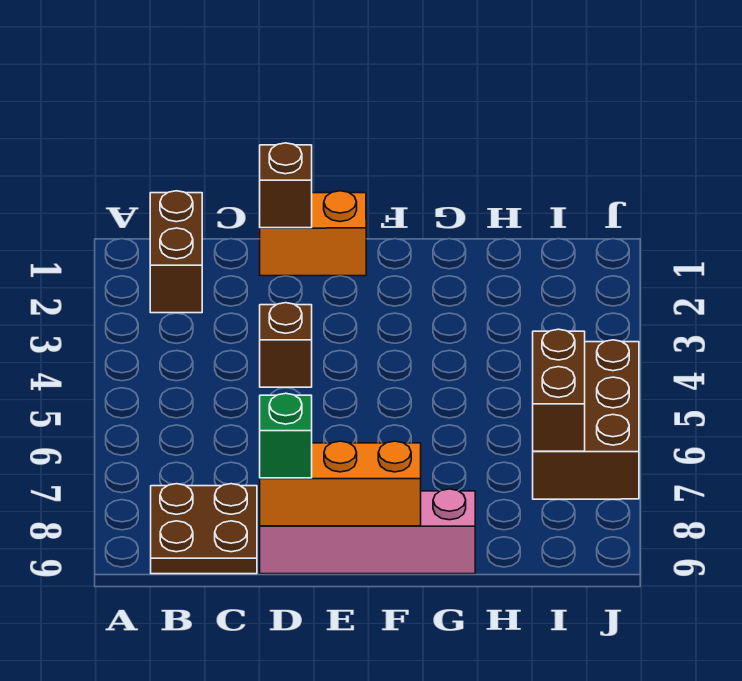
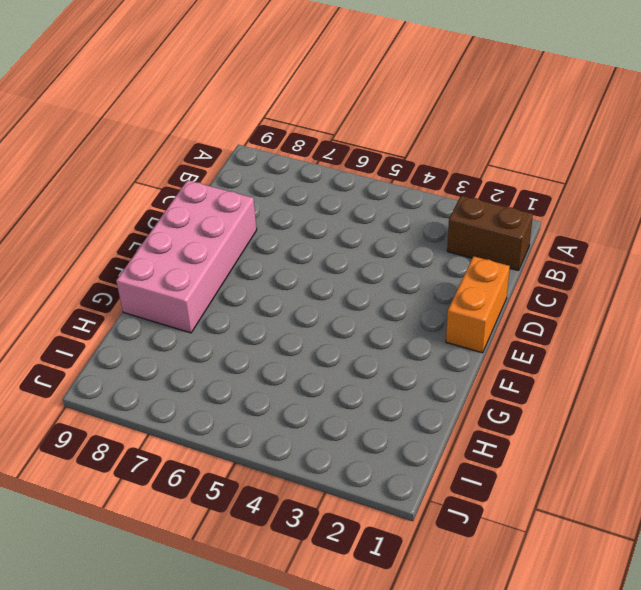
pink 2x4 brick [116,180,257,333] -> pink 1x4 brick [260,489,475,574]
none -> brown 2x2 plate [151,484,257,574]
none -> brown 1x1 brick [260,303,312,387]

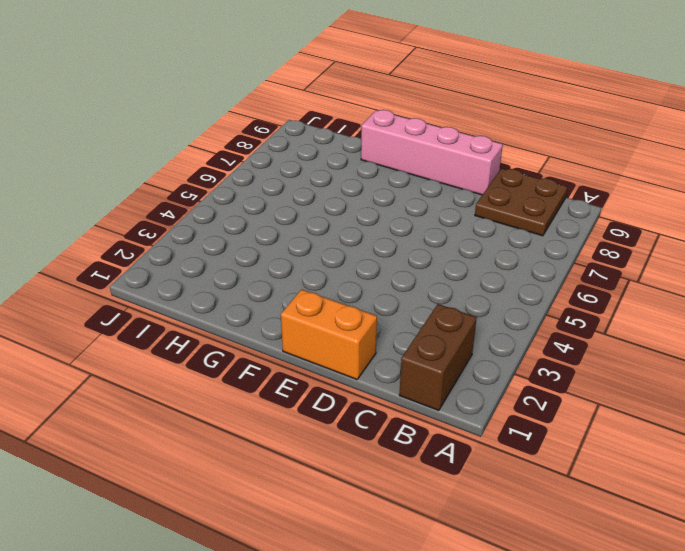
none -> brown 1x1 brick [260,303,312,387]
none -> brown 2x3 brick [533,340,639,499]

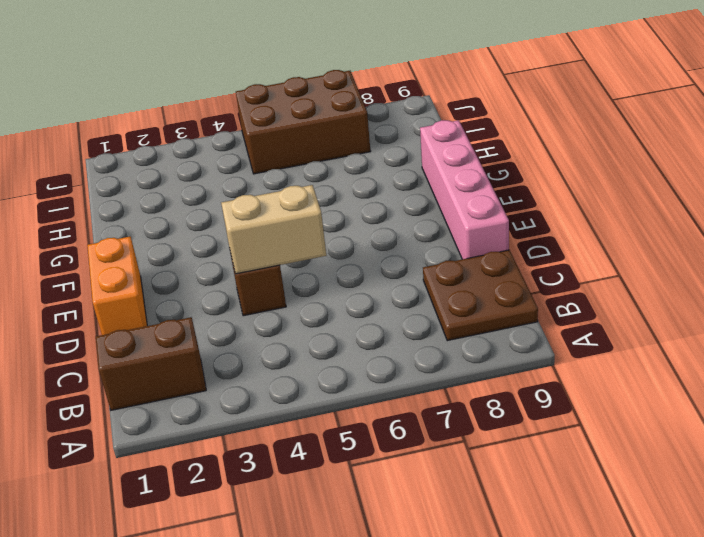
tan 1x2 brick [221,185,326,274] -> none
none -> brown 1x1 brick [260,143,312,228]
none -> orange 1x3 brick [260,441,421,526]

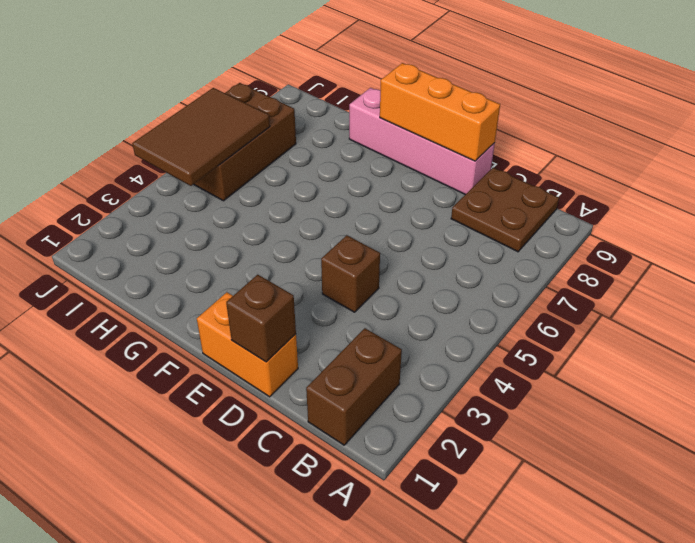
brown 2x3 tile [132,88,270,186] -> brown 1x2 brick [533,329,585,451]
none -> green 1x1 brick [260,393,312,478]

